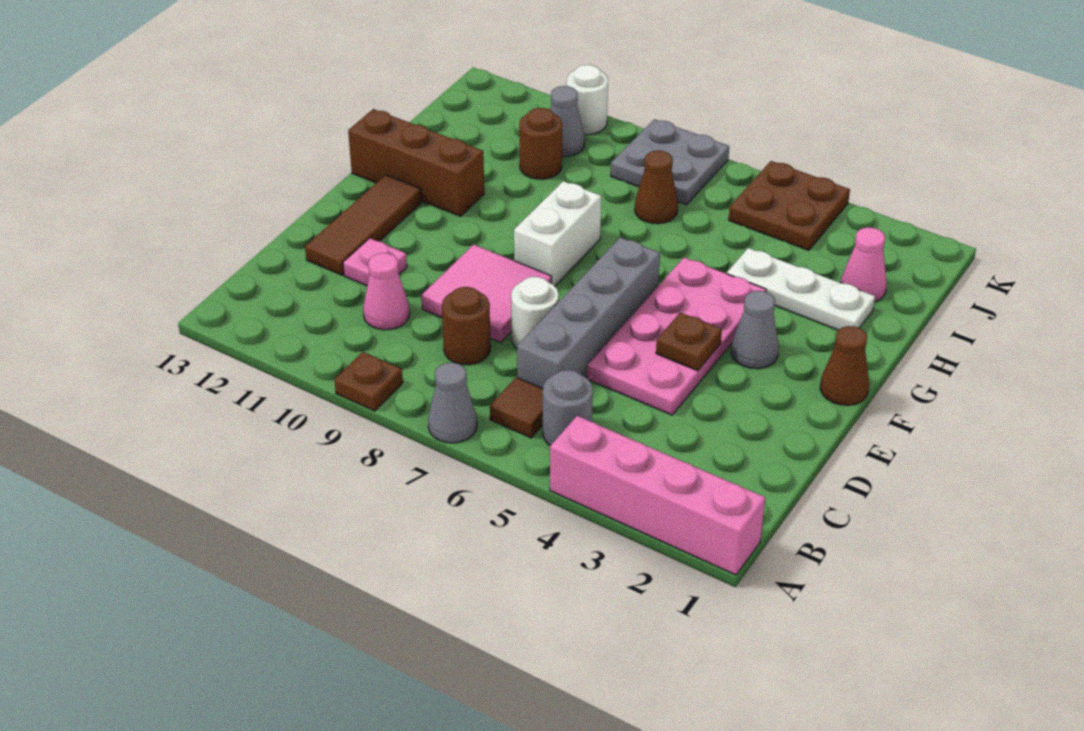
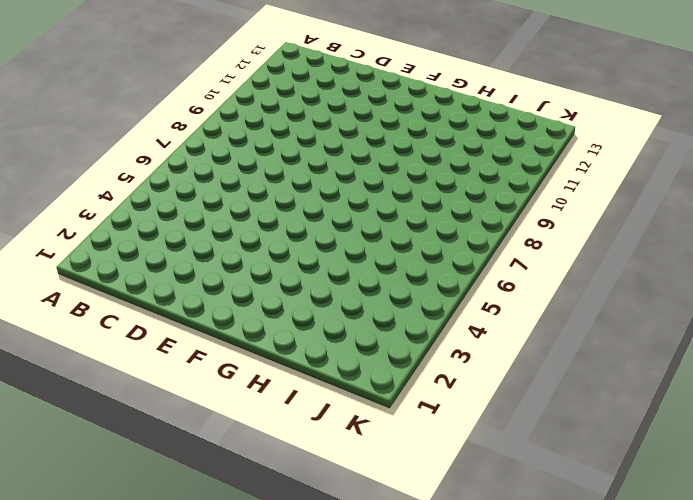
none -> pink 1x4 brick [550,416,765,575]
none -> grey 1x1 cone [428,363,477,443]
none -> brown 1x1 plate [334,352,403,411]

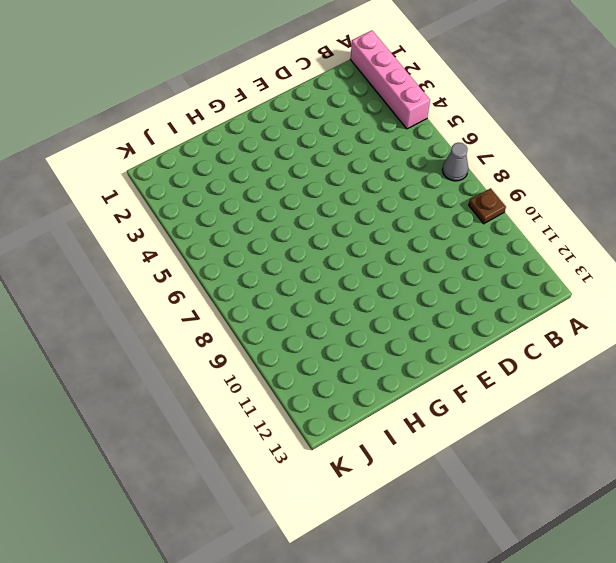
none -> grey 1x1 round brick [543,370,593,446]
none -> brown 1x1 tile [490,377,543,438]
none -> grey 1x4 brick [517,237,660,388]

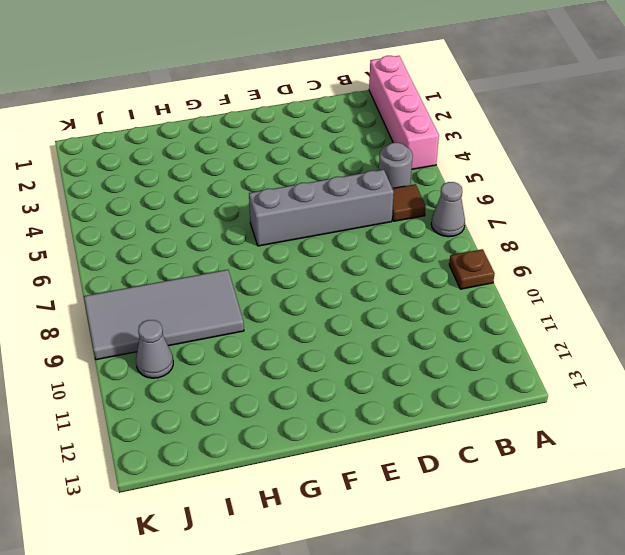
grey 2x4 tile [84,270,244,360] -> grey 2x2 plate [611,119,729,205]
none -> brown 1x1 round brick [442,287,491,365]
none -> pink 1x1 cone [363,253,410,330]
none -> pink 2x4 plate [587,258,766,415]

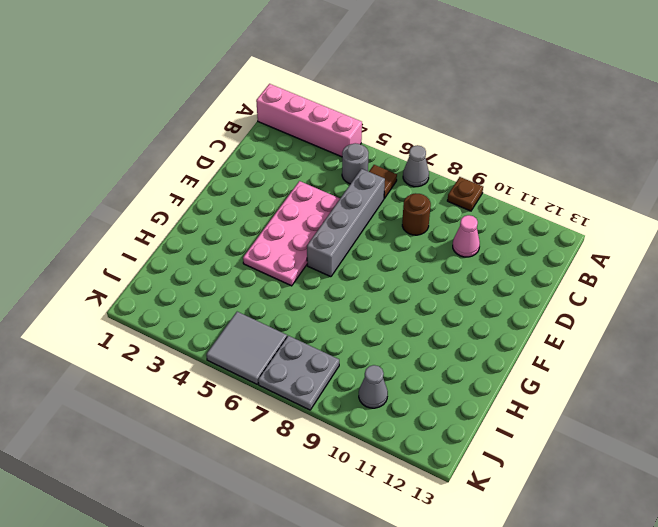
grey 2x2 tile [206,312,287,384] -> brown 2x2 plate [729,161,850,250]
none -> white 1x1 round brick [511,277,559,348]
none -> pink 2x2 tile [421,245,552,343]
none -> pink 1x1 plate [343,238,407,286]

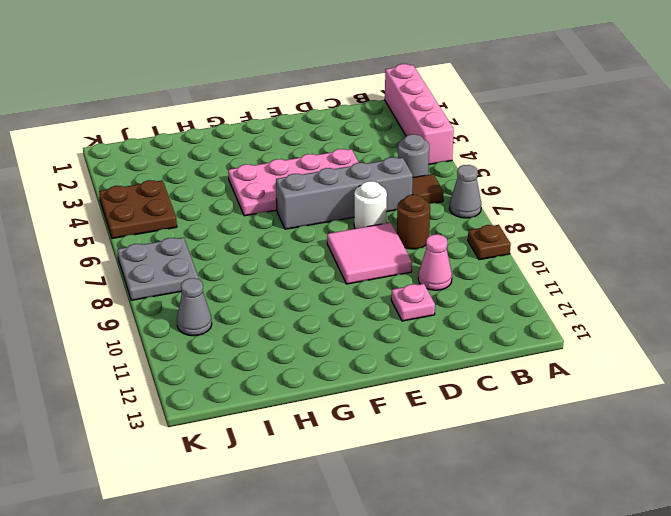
none -> brown 1x3 tile [305,175,422,275]
none -> brown 1x1 cone [820,326,869,405]
none -> grey 1x1 cone [731,291,779,369]

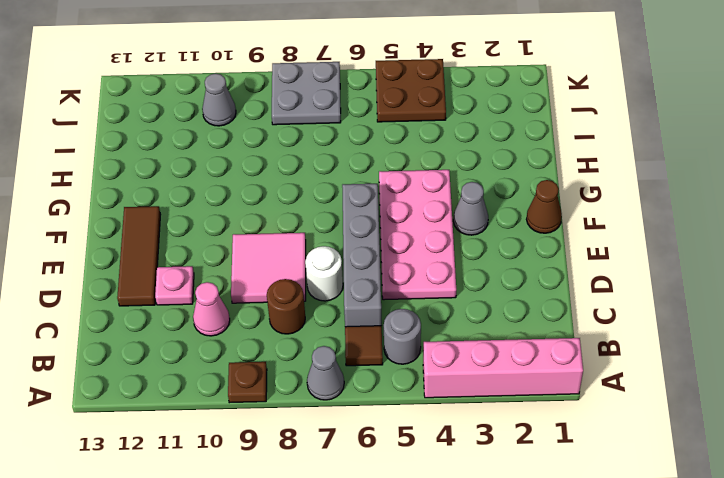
none -> white 1x2 brick [514,181,601,286]
none -> brown 1x3 brick [348,109,484,216]
none -> white 1x3 plate [727,248,875,330]

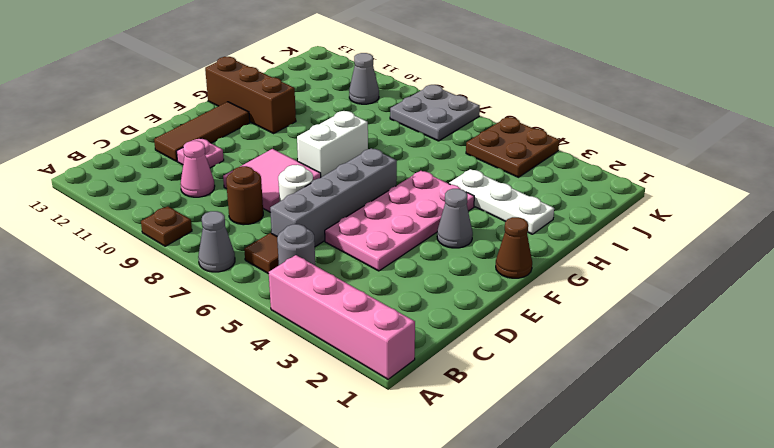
none -> pink 1x1 cone [841,227,887,302]
none -> brown 1x1 cone [635,151,678,224]
none -> brown 1x1 round brick [519,108,562,179]

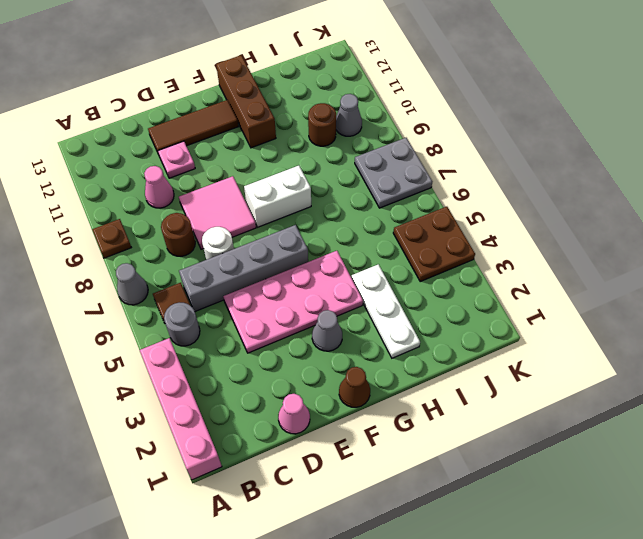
pink 1x1 cone [278,394,310,434] -> pink 1x1 cone moved to [841,227,887,302]
none -> brown 1x1 cone [635,151,678,224]
none -> white 1x1 round brick [567,65,608,135]
none -> brown 1x1 plate [656,313,722,371]

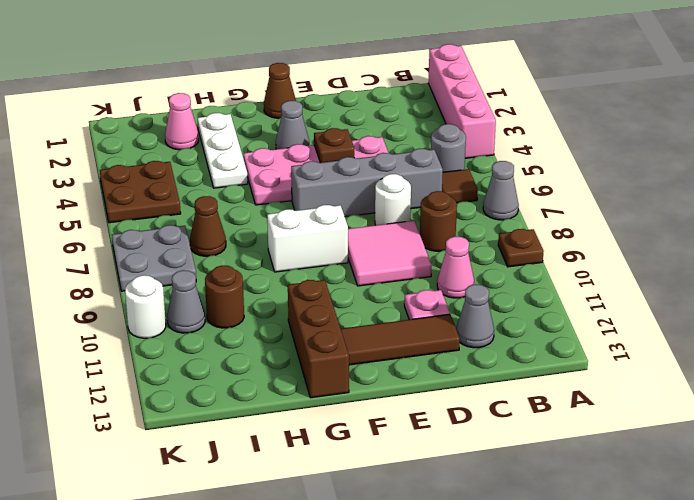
grey 1x1 cone [456,284,494,348] -> none

